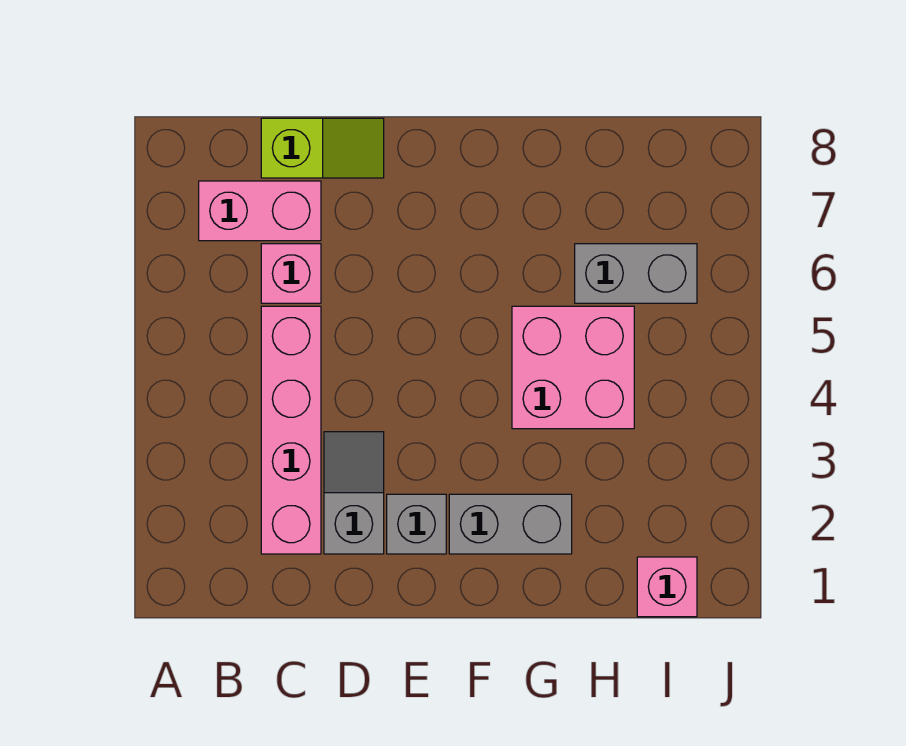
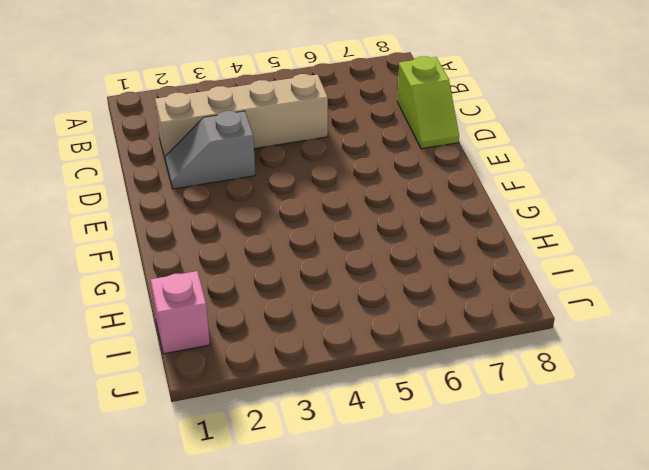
tan 1x4 brick [155,74,328,162] -> pink 1x4 brick [261,306,321,554]
grey 1x2 slope [165,111,255,189] -> grey 1x2 slope turned to [324,432,384,554]
none -> pink 1x2 brick [199,181,321,241]
none -> pink 1x1 brick [261,244,321,303]

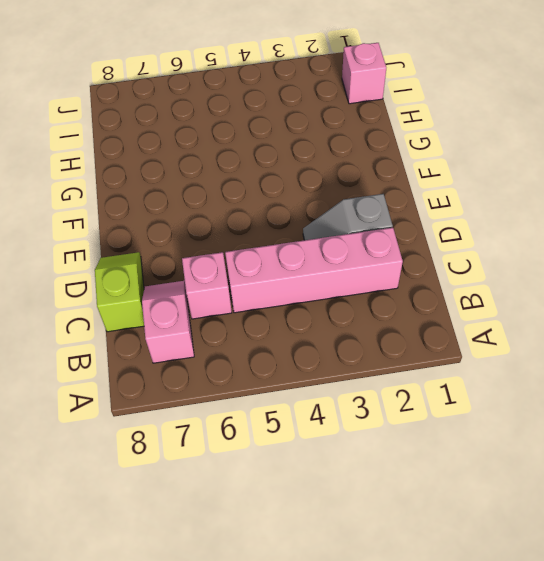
pink 1x2 slope [142,281,194,363] -> pink 1x2 brick [199,181,321,241]
none -> grey 1x1 brick [387,494,446,554]
none -> grey 1x2 brick [449,494,572,554]

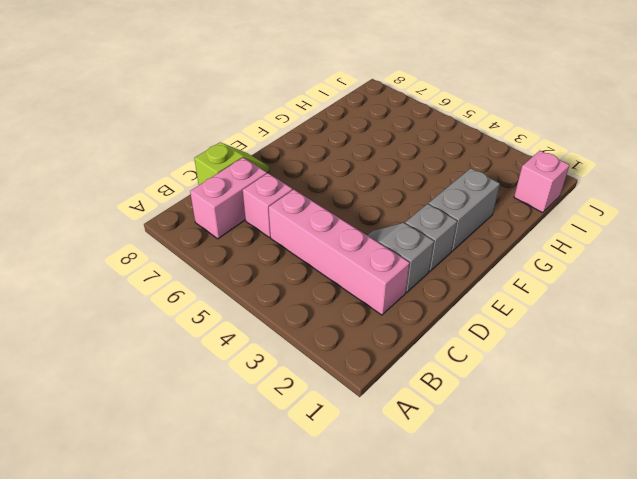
none -> pink 2x2 brick [512,306,634,429]
none -> grey 1x2 brick [575,244,697,303]

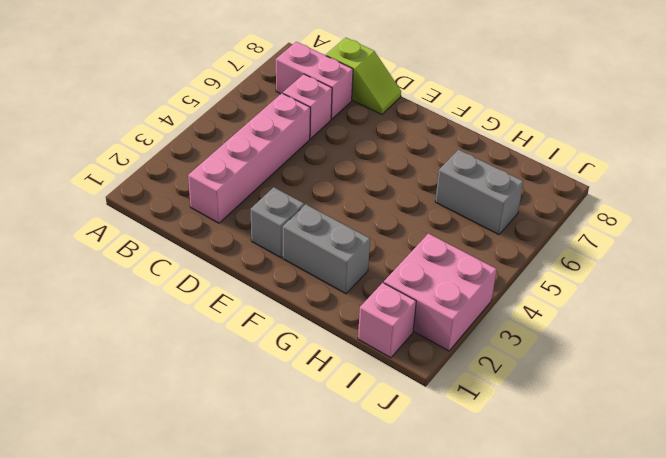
pink 2x2 brick [384,234,497,351] -> pink 2x2 brick moved to [512,306,634,429]
none -> grey 1x2 slope [324,432,384,554]

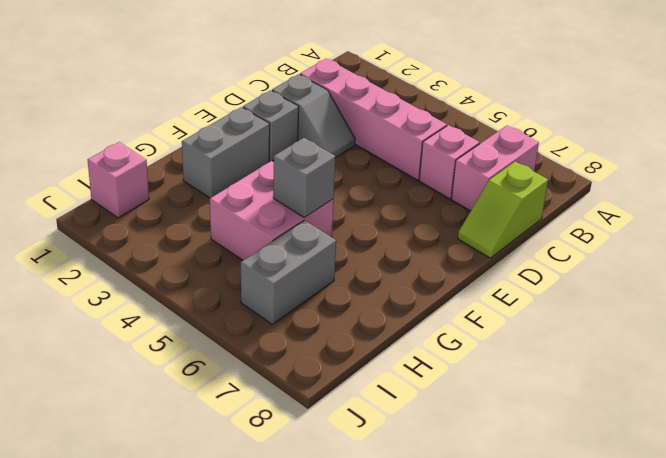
grey 1x1 brick [273,138,335,218] -> none

